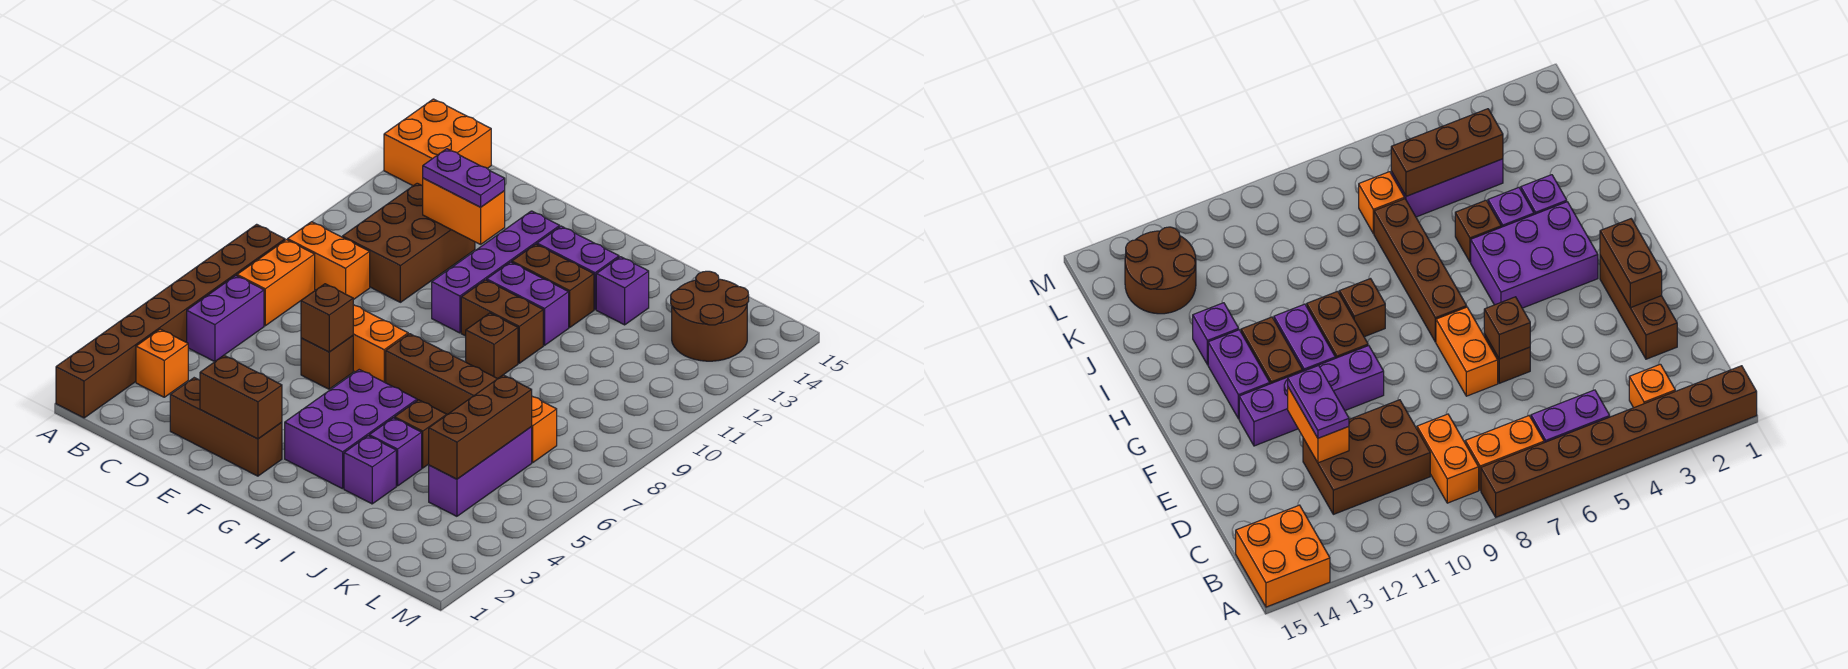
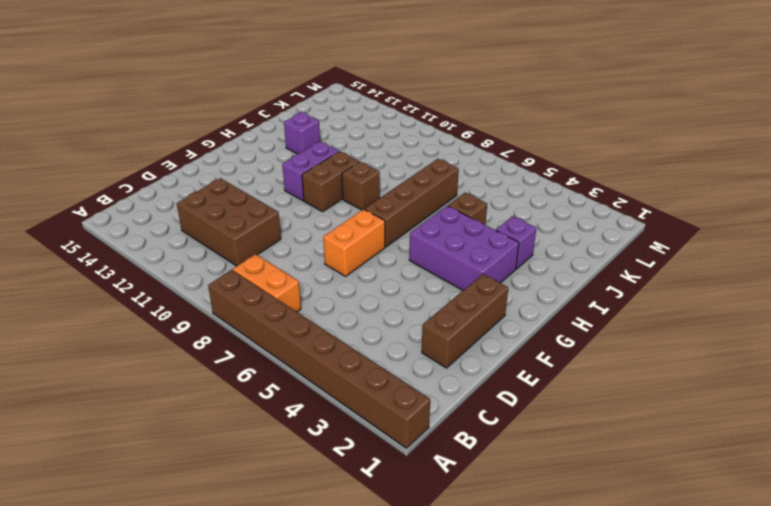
none -> orange 2x2 brick [384,99,491,186]
none -> orange 1x1 brick [136,329,188,397]
none -> purple 1x2 brick [187,276,264,362]
none -> orange 1x2 brick [288,222,370,300]

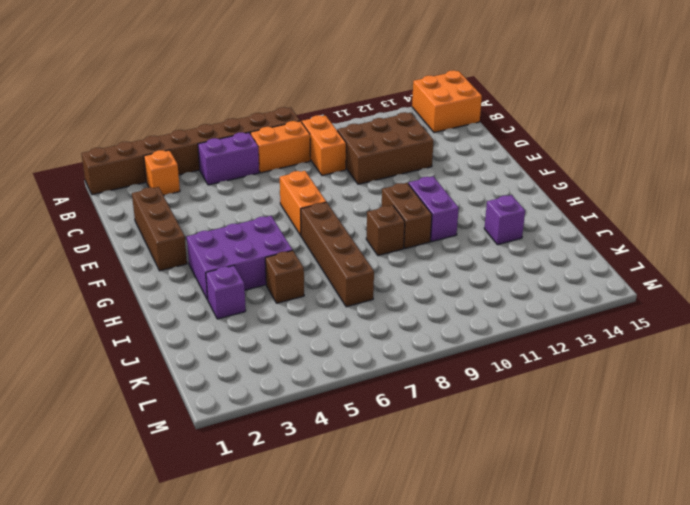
none -> brown 1x1 brick [301,336,353,389]
none -> purple 1x4 brick [432,211,560,333]
none -> brown 1x2 brick [512,244,594,327]
none -> purple 1x2 brick [537,226,619,310]

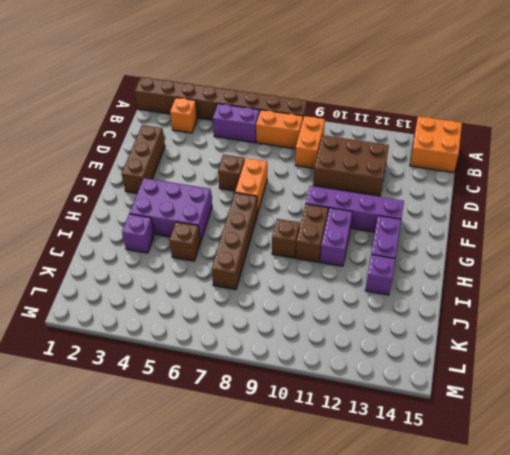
none -> brown 1x2 brick [512,244,594,327]
none -> purple 1x1 brick [369,418,422,486]
none -> purple 1x3 brick [429,427,532,516]
none -> orange 1x1 brick [531,397,557,463]

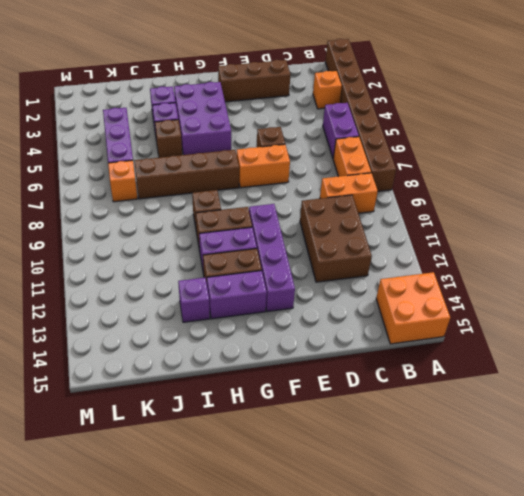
none -> brown 2x2 round brick [671,271,749,361]
none -> orange 1x2 brick [423,178,505,244]
none -> brown 1x2 brick [200,356,282,439]
none -> brown 1x1 brick [301,284,353,352]

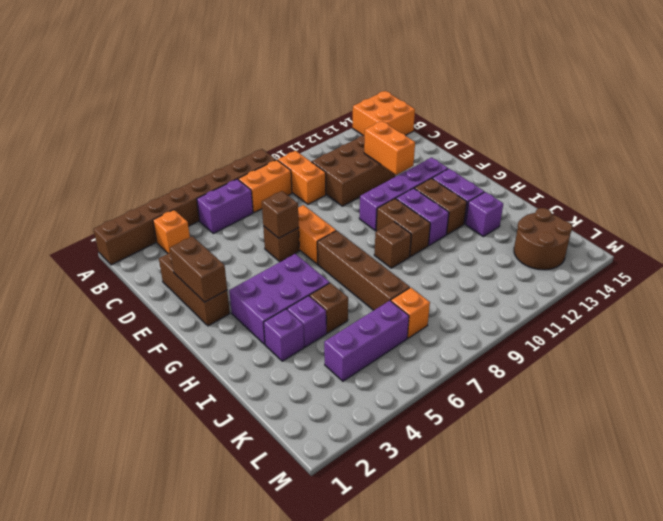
none -> brown 1x3 brick [429,375,532,479]
none -> purple 1x2 plate [423,149,505,207]

